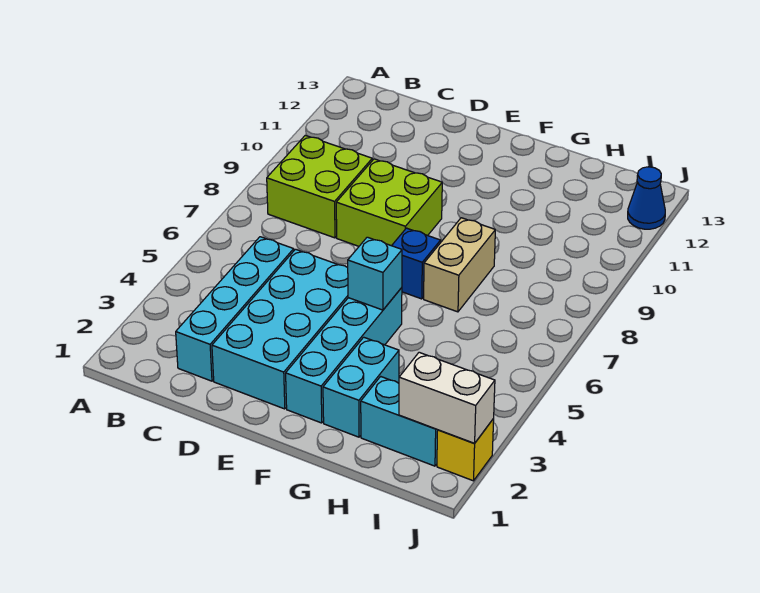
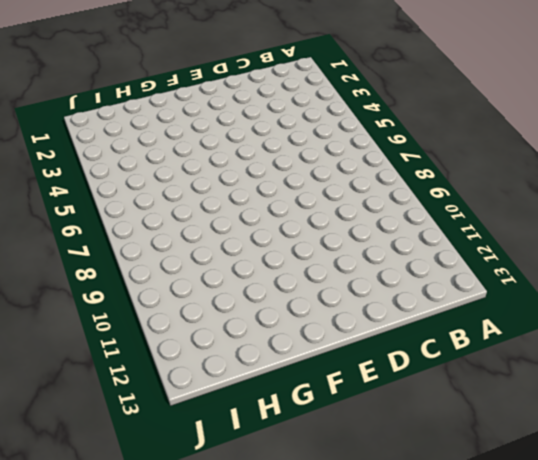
none -> lime 2x2 brick [267,135,372,238]
none -> cyan 1x4 brick [176,237,294,381]
none -> cyan 2x4 brick [212,249,348,409]

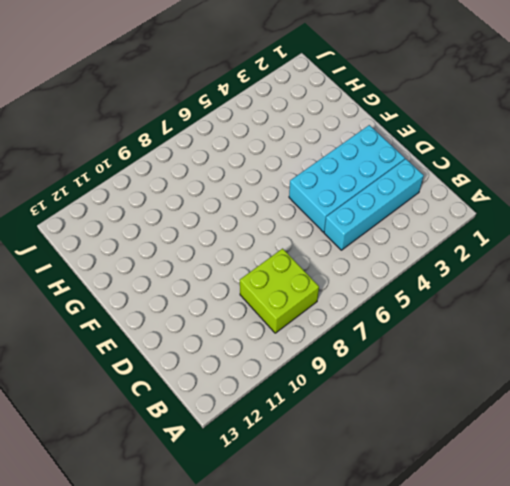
none -> lime 2x2 brick [336,159,442,246]
none -> cyan 1x4 brick [286,288,402,423]
none -> blue 1x1 brick [392,228,441,299]

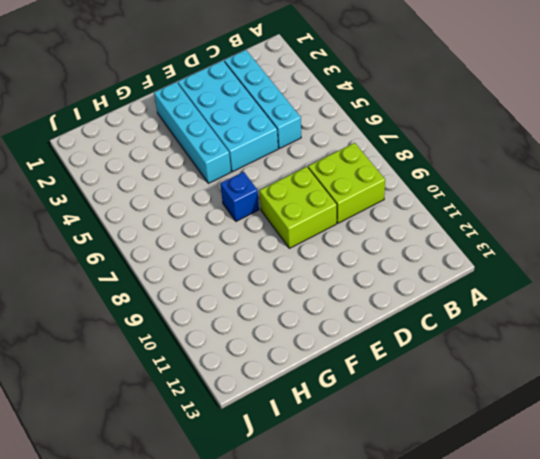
none -> cyan 1x2 brick [323,337,399,437]
none -> tan 1x2 brick [424,218,495,312]
none -> cyan 1x2 brick [361,376,438,466]

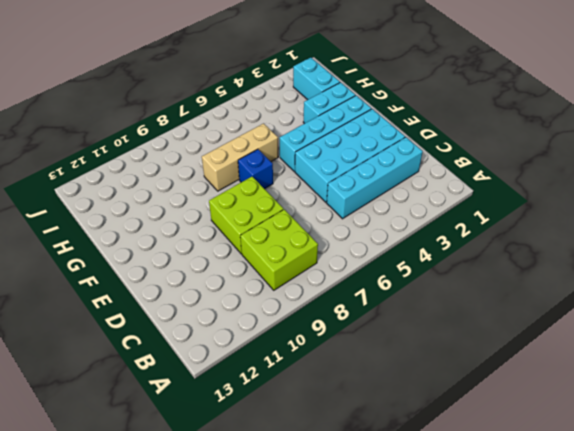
tan 1x3 brick [202,123,278,191] -> tan 1x2 brick [424,218,495,312]
none -> yellow 1x1 brick [437,419,494,481]
none -> blue 1x1 cone [628,167,665,229]
none -> cyan 1x1 brick [348,237,402,310]

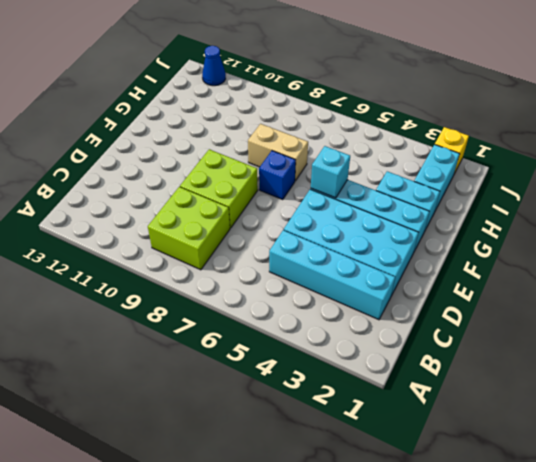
none -> white 1x2 brick [399,352,495,443]

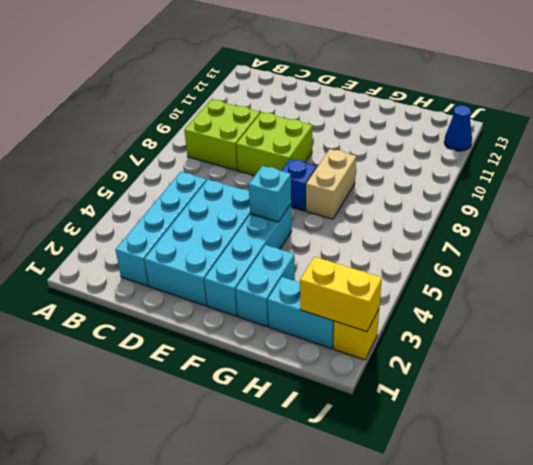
yellow 1x2 brick [300,257,382,332] -> white 1x2 brick [399,352,495,443]

